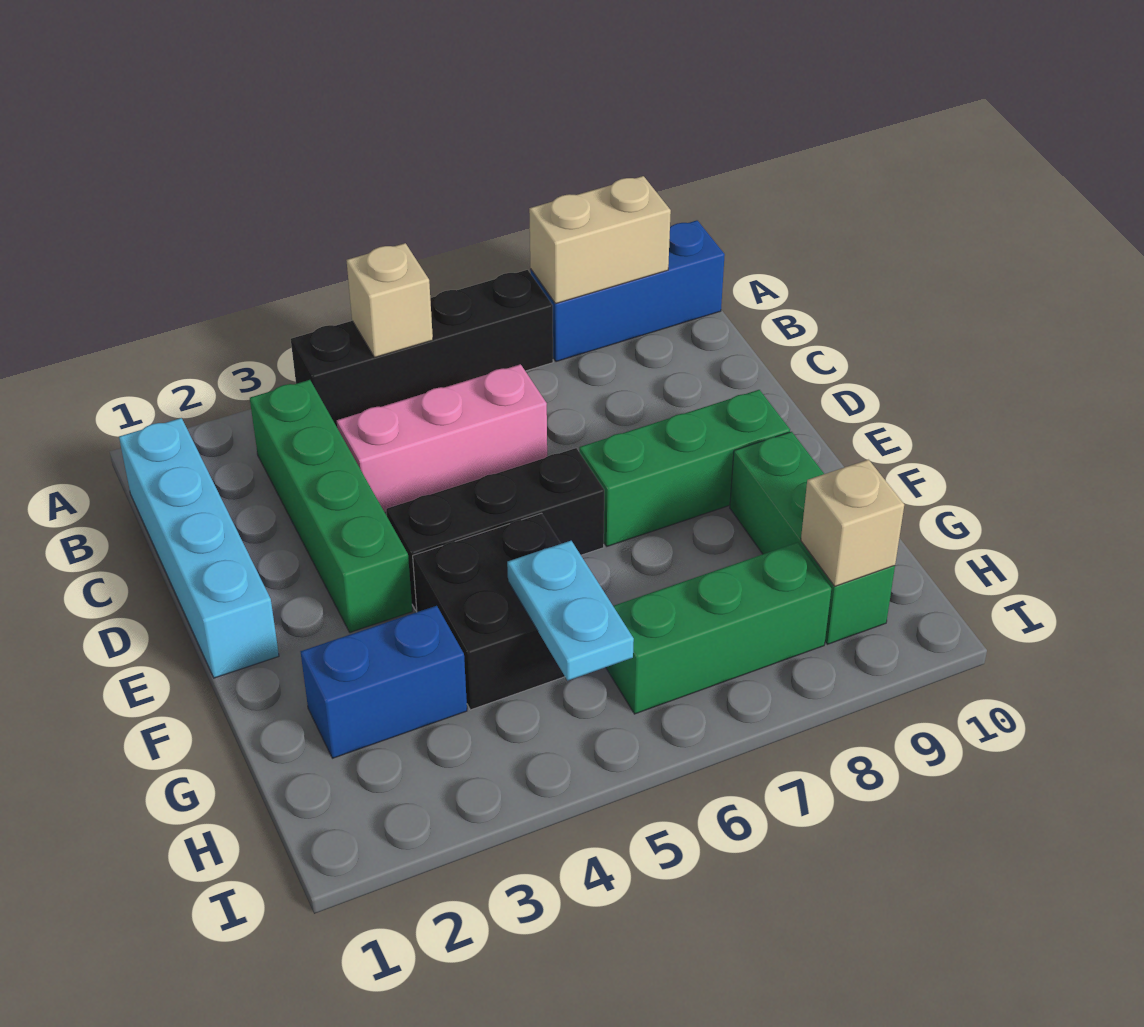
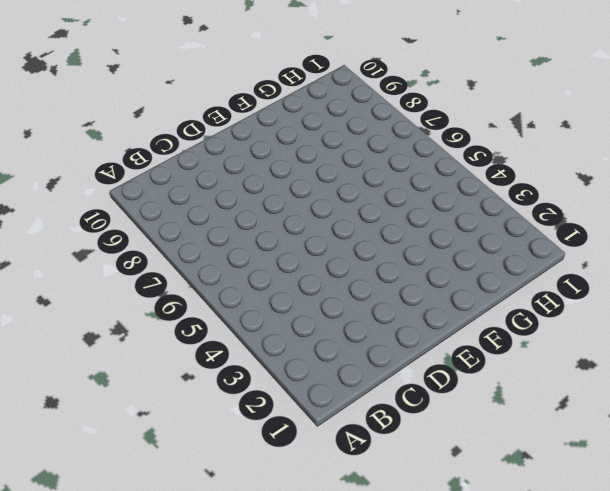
none -> black 1x4 brick [291,270,553,427]
none -> blue 1x3 brick [530,220,725,362]
none -> cyan 1x4 brick [119,418,279,678]

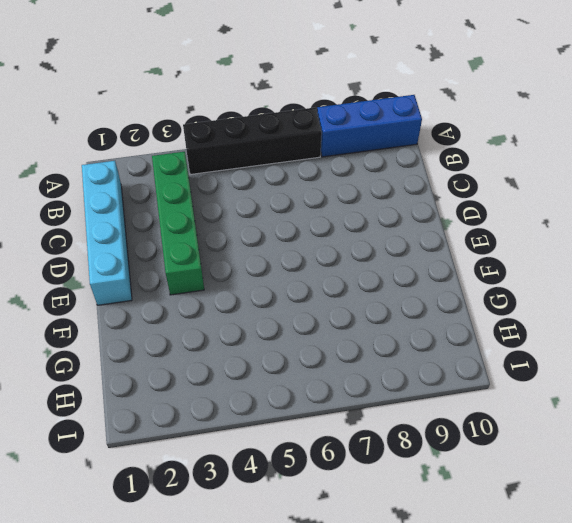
none -> pink 1x3 brick [337,364,547,513]
none -> black 1x3 brick [386,448,604,610]
none -> green 1x3 brick [579,390,790,546]

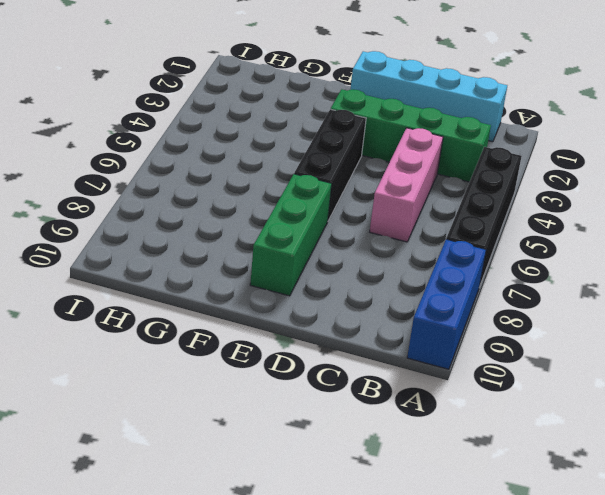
none -> black 2x2 brick [413,513,565,710]
none -> green 1x3 brick [730,432,895,644]
none -> blue 1x2 brick [301,606,467,758]

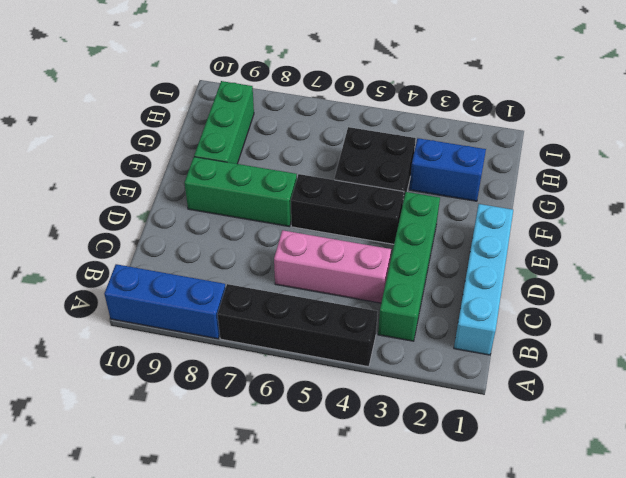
none -> green 1x3 brick [606,542,831,714]
none -> tan 1x1 brick [346,243,433,357]
none -> tan 1x2 brick [529,176,671,304]

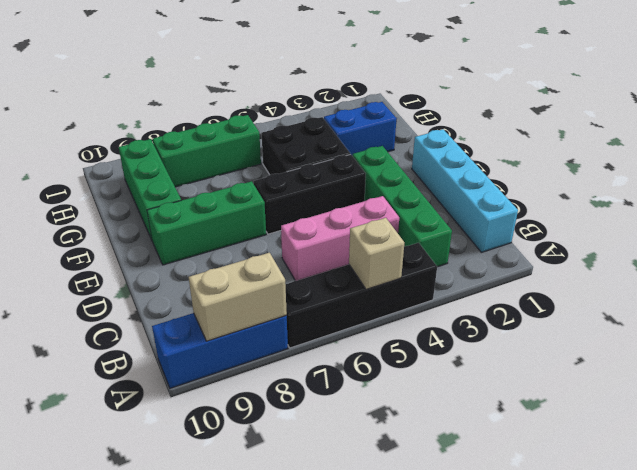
none -> cyan 1x2 plate [507,541,634,680]
none -> tan 1x1 brick [801,460,904,586]

